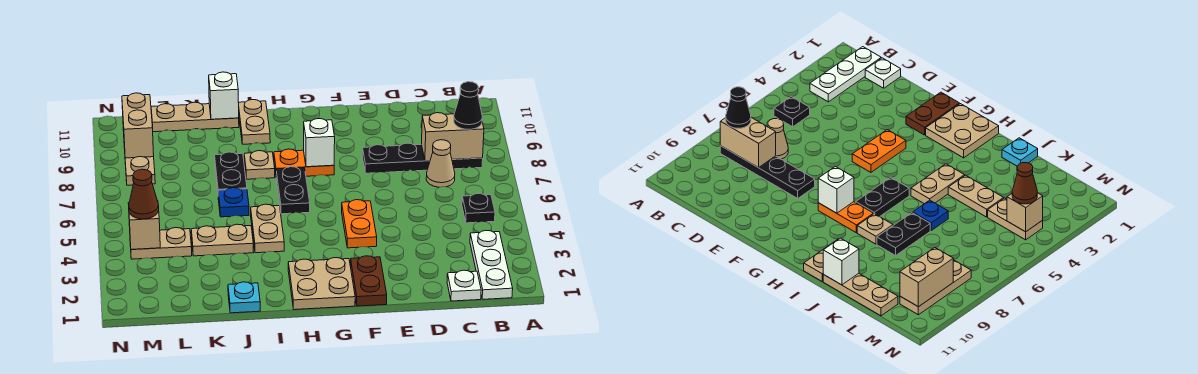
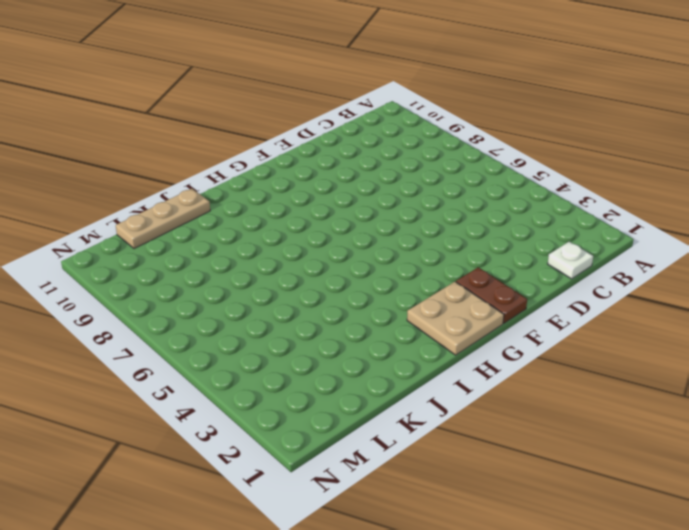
none -> white 1x3 plate [470,230,513,299]
none -> black 1x1 plate [462,193,495,223]
none -> black 1x4 plate [362,143,483,173]

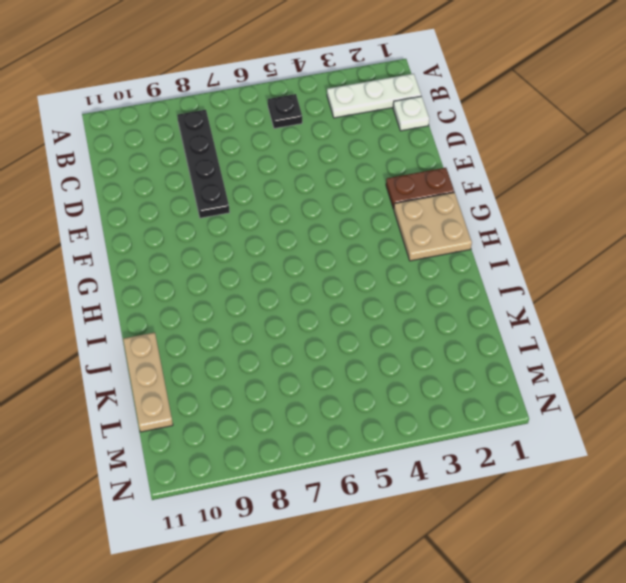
none -> tan 1x1 cone [426,140,455,187]
none -> orange 1x2 plate [342,200,377,248]
none -> orange 1x2 plate [274,149,334,176]

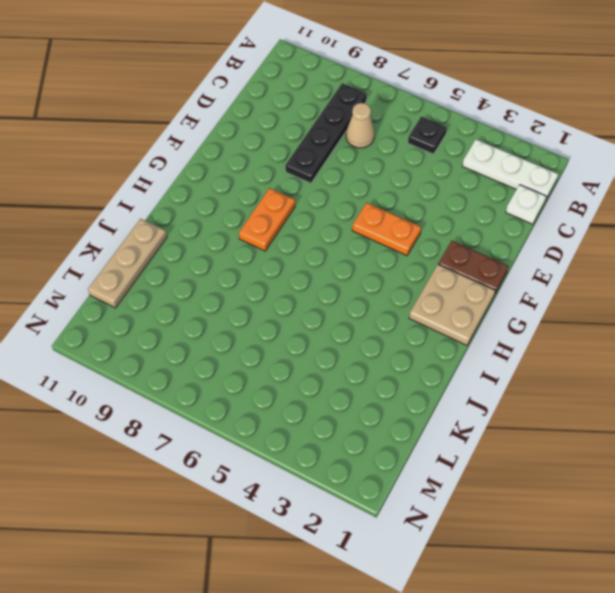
none -> black 1x2 plate [276,167,310,214]
none -> tan 1x2 plate [251,204,284,253]
none -> tan 1x1 plate [244,151,275,179]

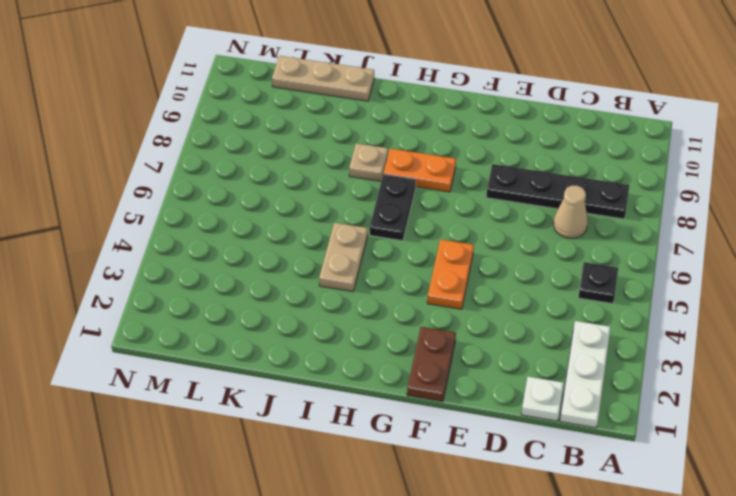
none -> tan 2x2 plate [288,258,355,310]
none -> tan 1x2 plate [239,100,270,144]
none -> cyan 1x1 plate [228,282,260,313]

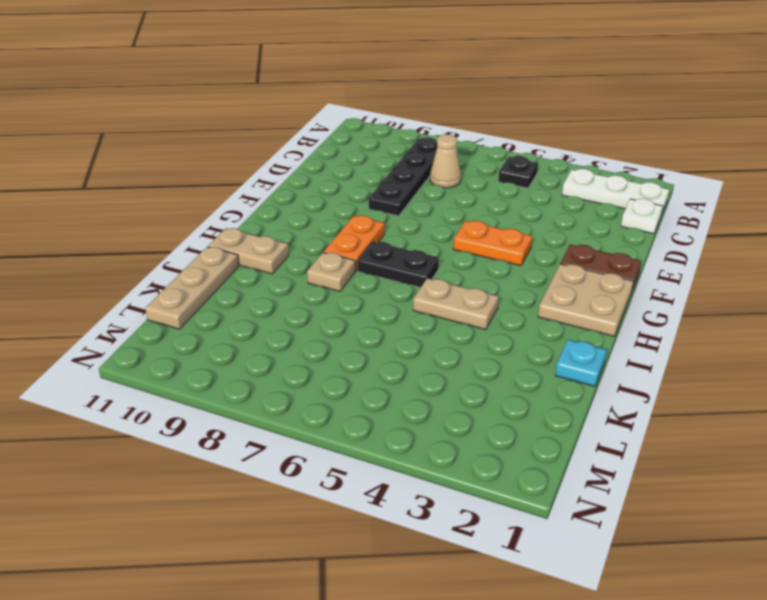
none -> tan 1x2 plate [191,224,254,256]
none -> blue 1x1 plate [218,188,249,217]
none -> black 1x2 plate [215,152,247,190]

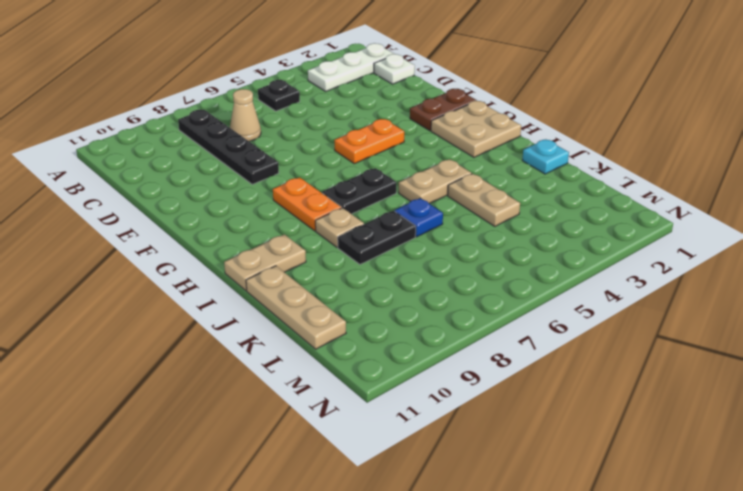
none -> tan 1x2 plate [130,228,192,259]
none -> tan 1x3 plate [123,130,155,185]
none -> tan 1x2 brick [421,113,484,161]

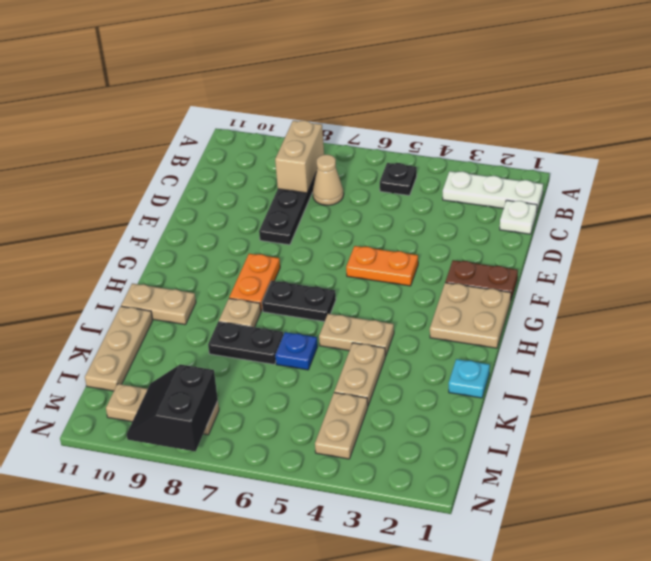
black 2x2 slope [127,364,218,451] -> tan 1x2 brick [122,93,154,158]
none -> white 1x1 brick [304,119,335,167]
none -> white 1x1 brick [209,72,239,119]
none -> tan 1x1 brick [128,203,160,249]

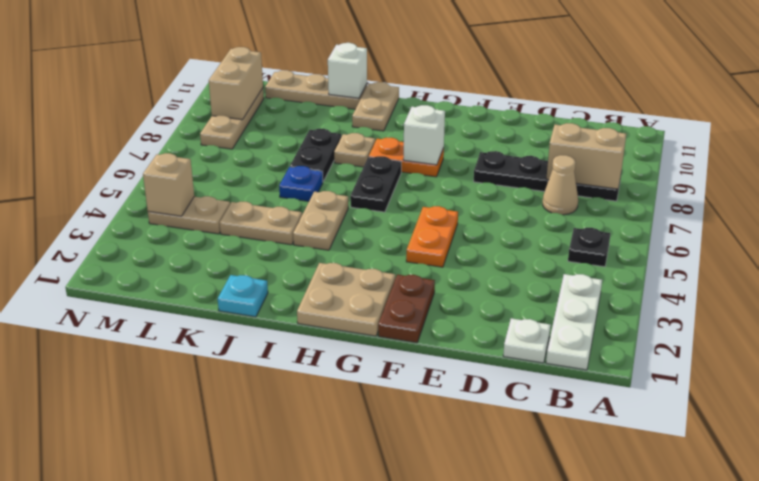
none -> black 1x1 cone [454,82,482,129]
none -> brown 1x1 cone [129,169,159,219]

